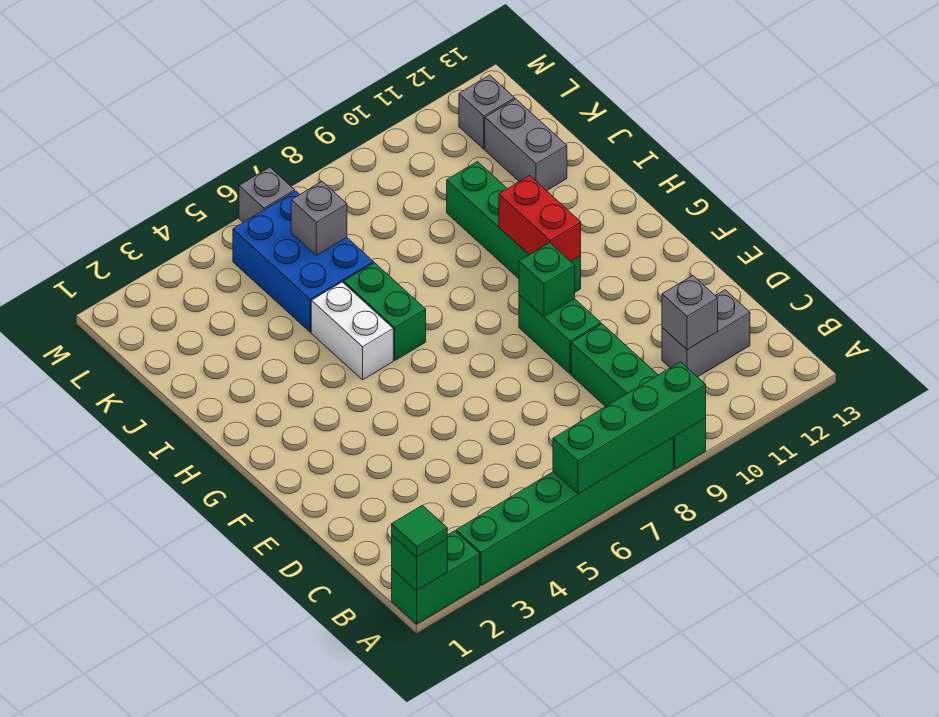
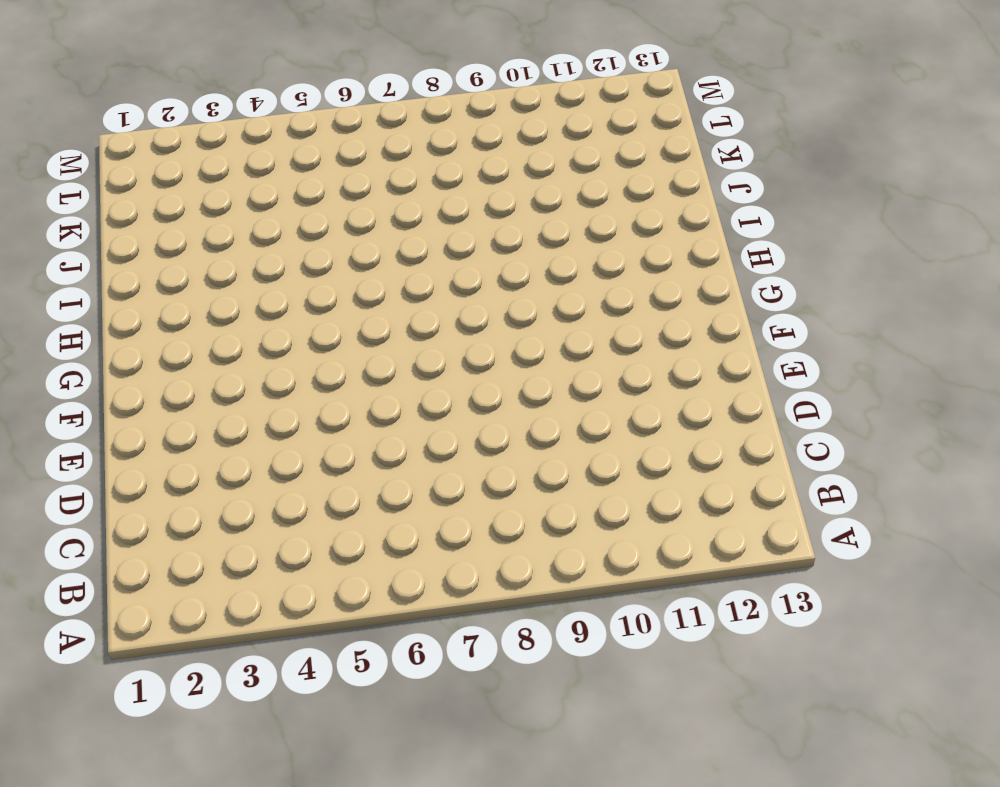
none -> green 1x2 brick [392,531,480,624]
none -> green 1x6 brick [456,437,673,585]
none -> green 1x4 brick [571,324,706,469]

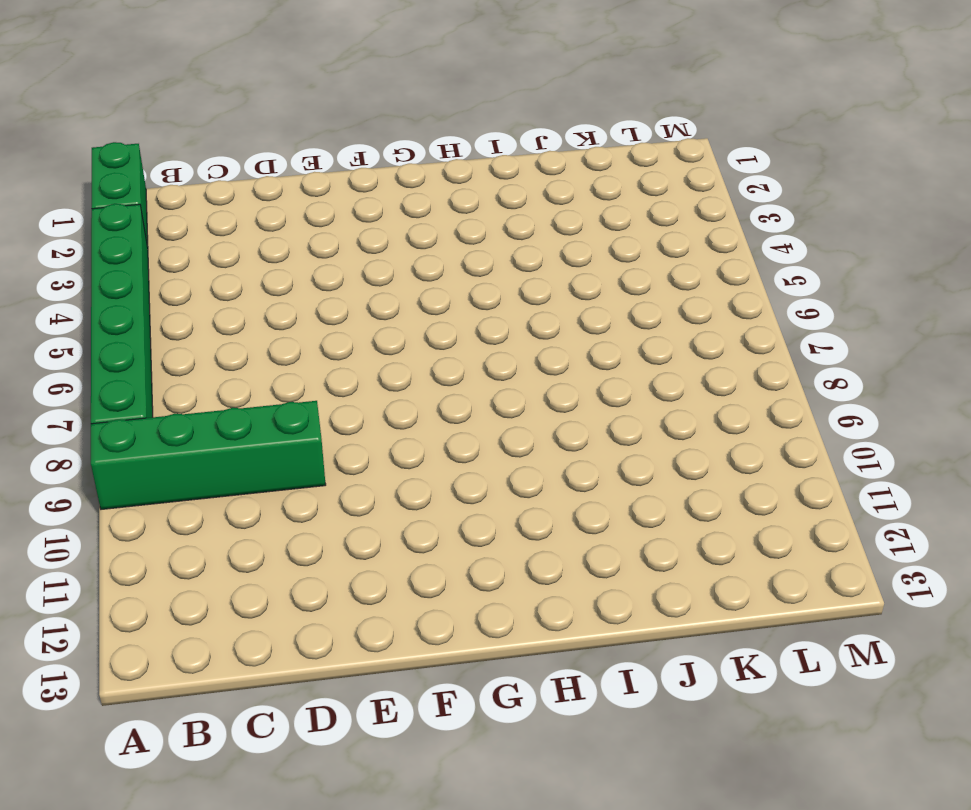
none -> grey 1x2 brick [662,290,750,377]
none -> green 1x2 brick [519,295,601,374]
none -> green 1x4 brick [447,162,581,292]

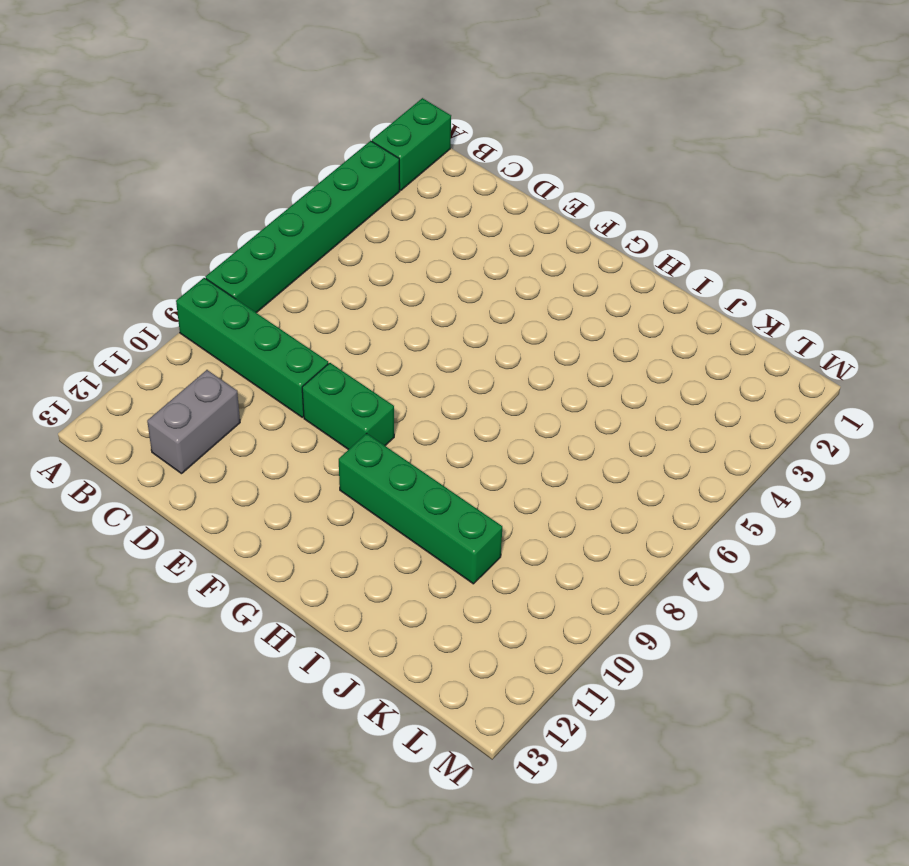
none -> white 1x2 brick [311,282,393,380]
none -> green 1x2 brick [344,263,426,360]
none -> blue 2x3 brick [233,191,373,332]

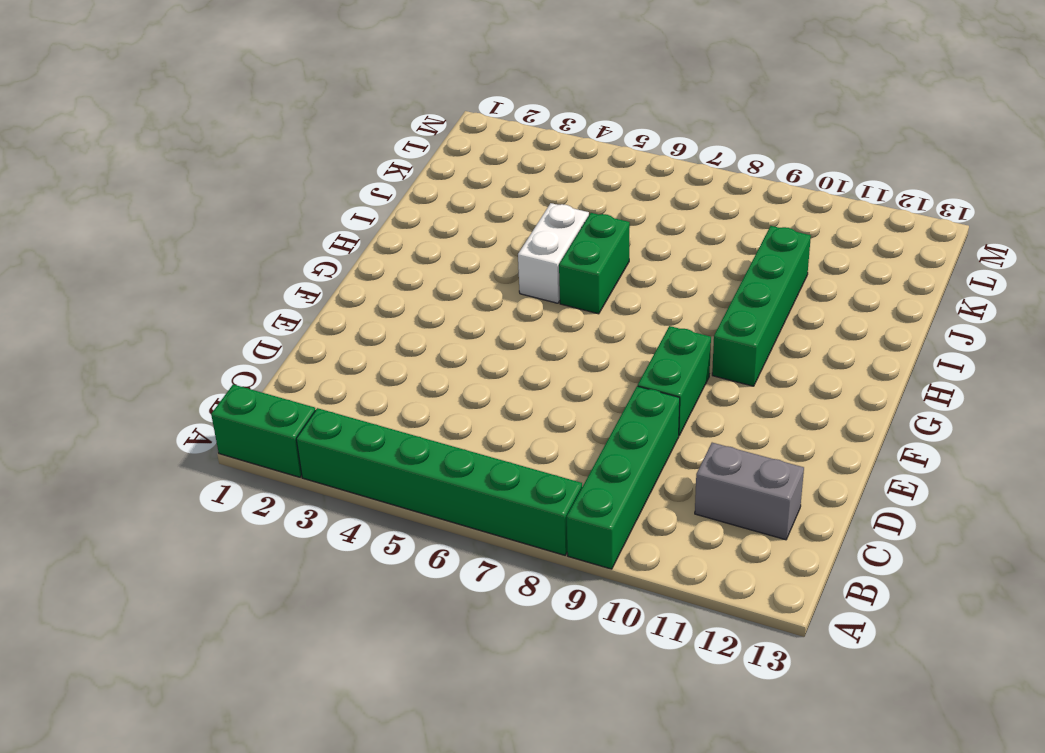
none -> blue 2x3 brick [233,191,373,332]
none -> grey 1x2 brick [485,99,567,191]
none -> grey 1x1 brick [459,75,515,149]

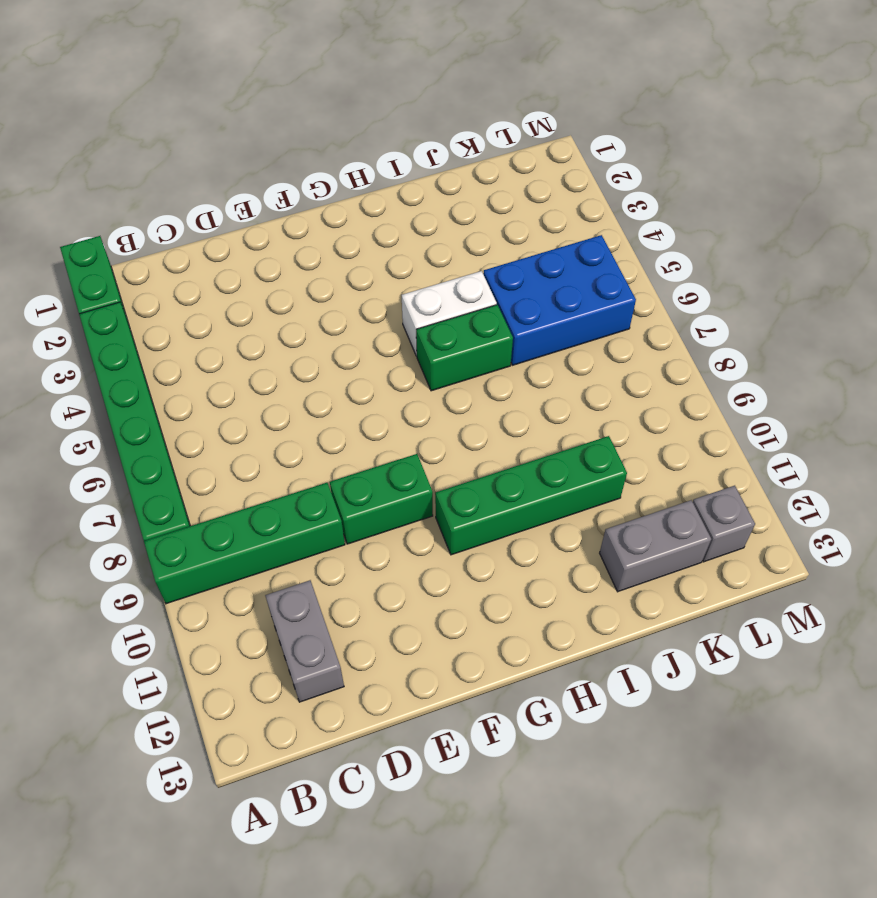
none -> grey 1x1 brick [239,167,295,222]
none -> green 1x1 brick [392,535,447,591]
none -> green 1x4 brick [553,362,706,494]

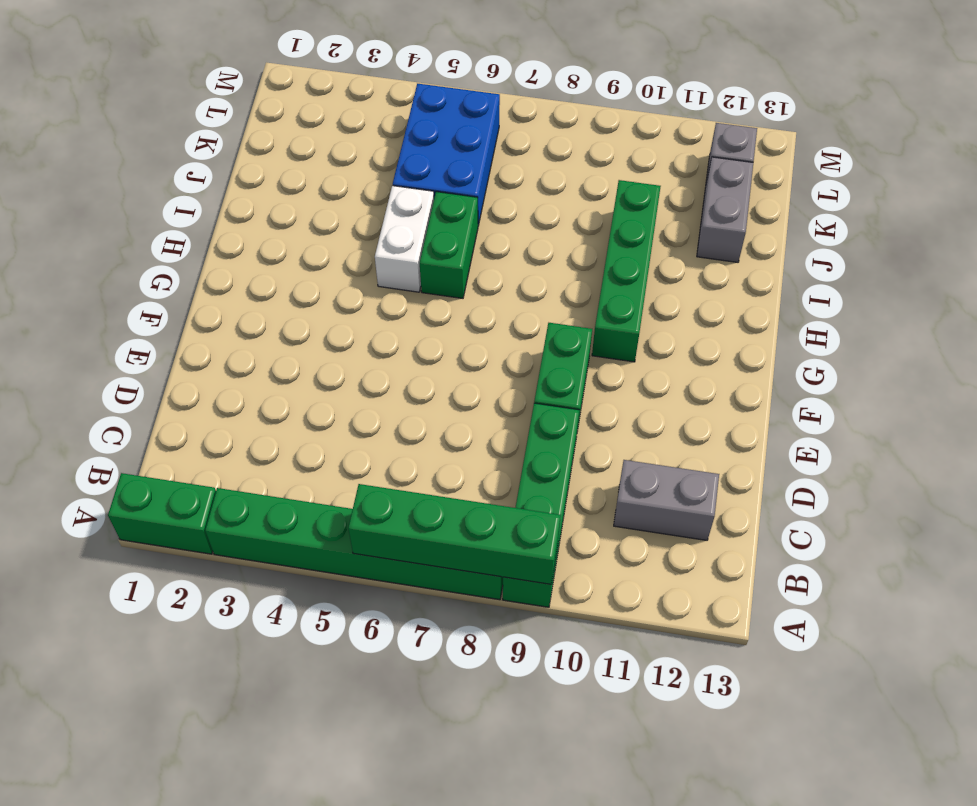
none -> grey 1x1 brick [239,167,295,222]
none -> green 1x1 brick [392,535,447,591]
none -> grey 1x1 brick [662,276,718,350]

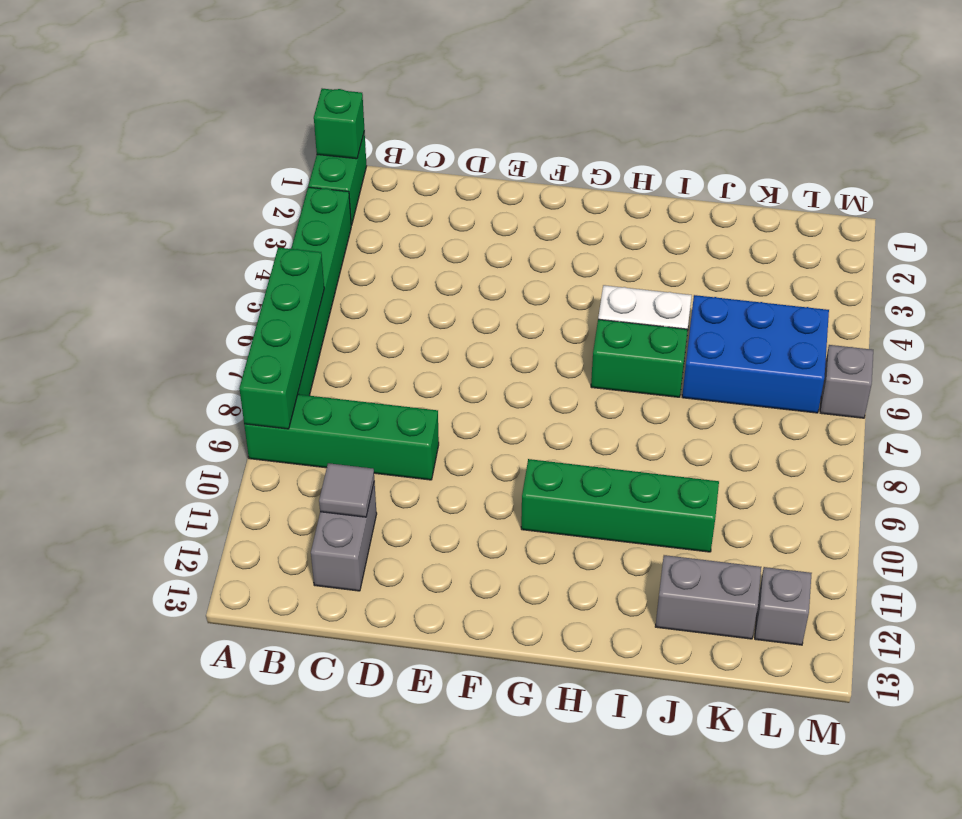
grey 1x1 tile [319,463,374,517] -> grey 1x1 brick [662,276,718,350]
none -> green 1x2 brick [519,295,601,374]
none -> green 1x1 brick [519,243,575,317]
none -> red 1x2 brick [499,176,581,261]

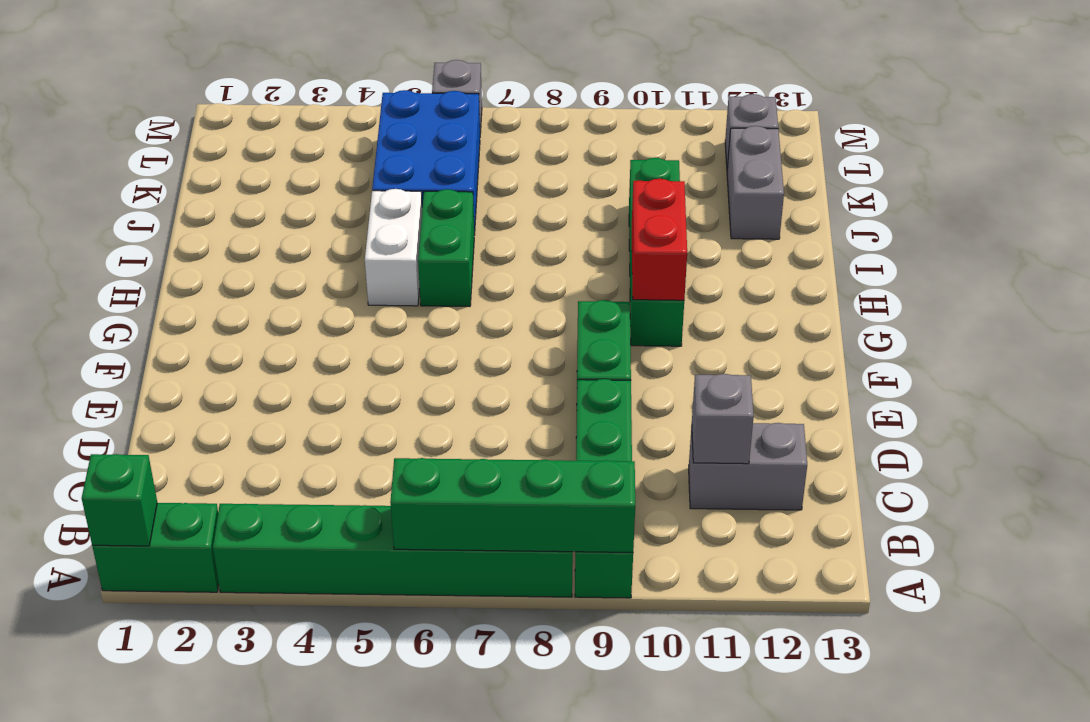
none -> green 1x1 brick [519,243,575,317]
none -> grey 1x1 brick [291,182,347,255]
none -> green 1x1 tile [392,505,447,557]

